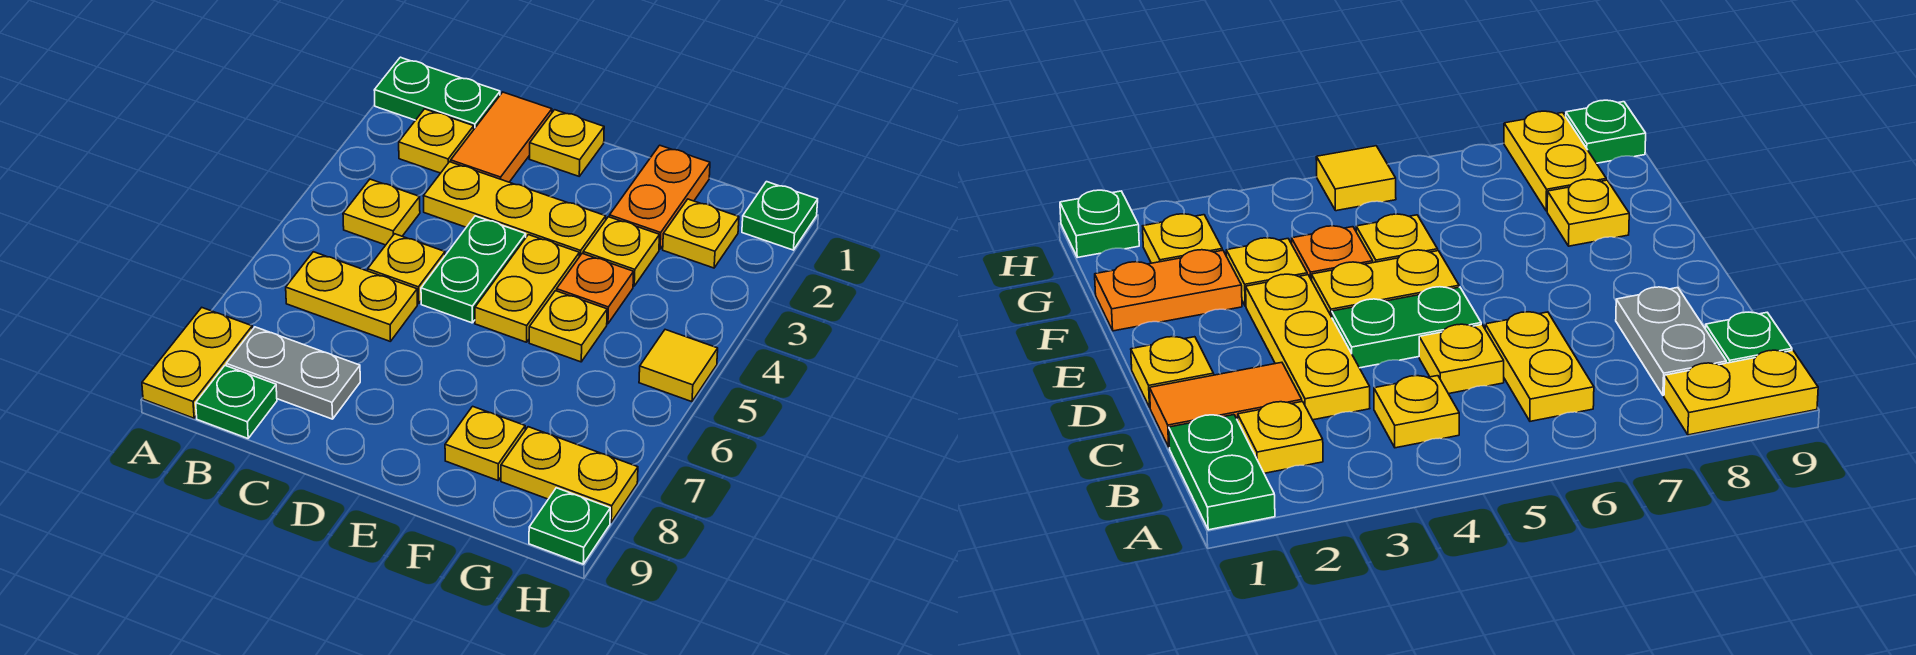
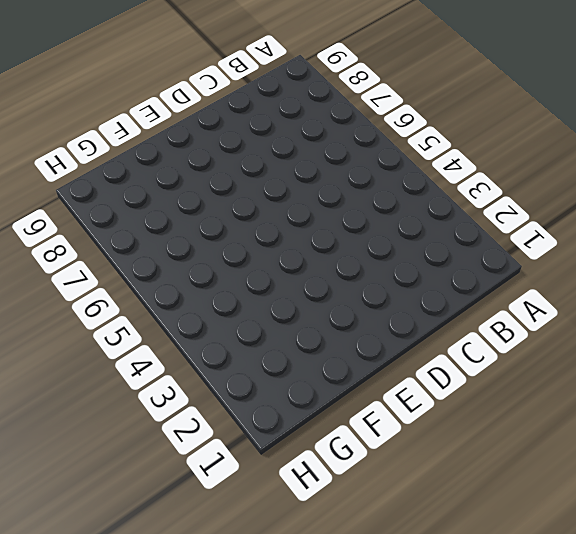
none -> green 1x2 plate [374,57,500,129]
none -> yellow 1x2 plate [142,308,252,418]
none -> yellow 1x1 plate [399,109,474,173]

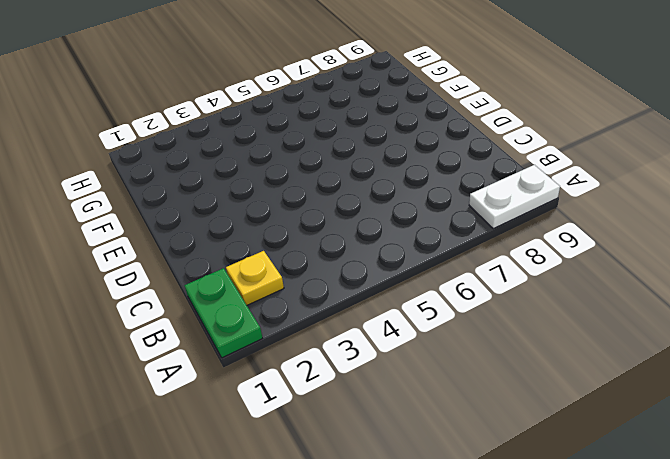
white 1x2 plate [469,165,560,229] -> yellow 1x2 plate [142,308,252,418]
none -> yellow 1x1 plate [343,179,420,245]
none -> yellow 1x2 plate [286,252,417,342]
none -> grey 1x2 plate [226,327,360,419]

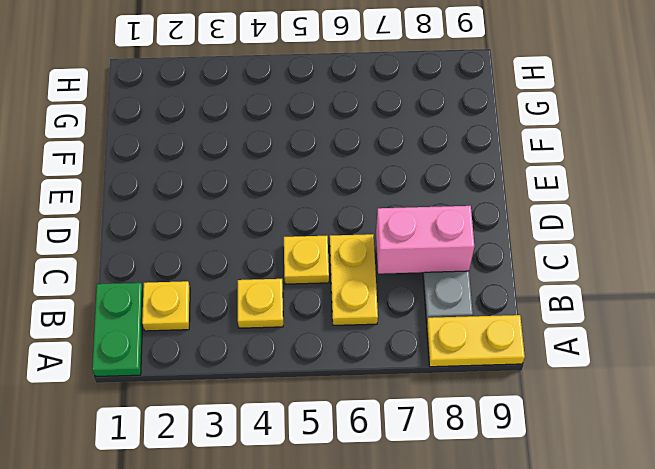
pink 1x2 brick [376,206,474,274] -> none
none -> green 1x1 plate [196,366,277,438]
none -> orange 1x2 tile [451,92,552,182]
none -> yellow 1x3 plate [424,162,606,257]

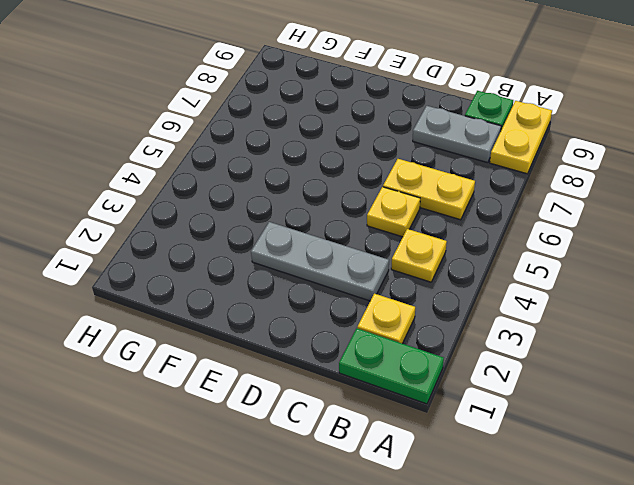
grey 1x3 plate [251,222,389,301] -> yellow 1x3 plate [424,162,606,257]
none -> orange 1x2 tile [451,92,552,182]
none -> yellow 1x1 plate [529,110,604,176]
none -> green 1x2 plate [421,216,526,323]

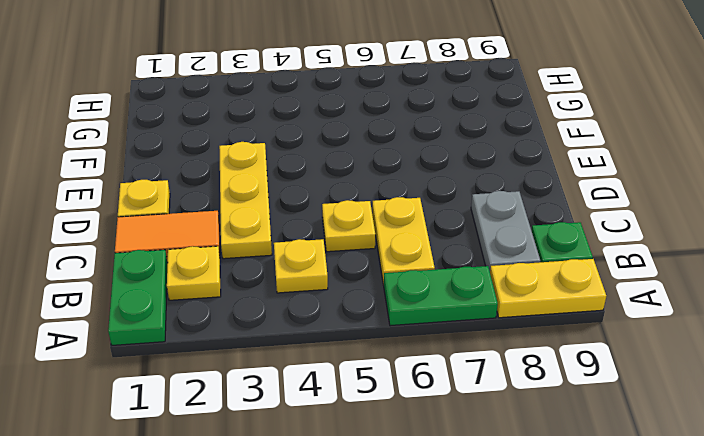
green 1x2 plate [384,266,498,326] -> green 1x2 plate moved to [421,216,526,323]
none -> yellow 1x2 plate [475,235,579,342]
none -> orange 1x2 plate [609,145,710,249]
none -> yellow 1x1 plate [583,217,659,286]

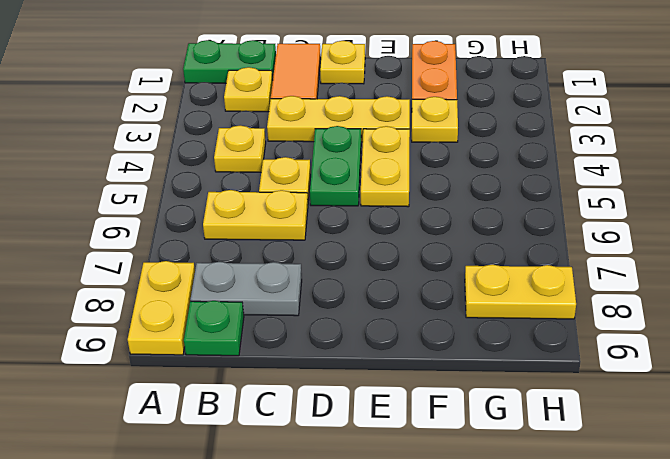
none -> orange 1x1 plate [557,253,634,324]
none -> yellow 1x1 plate [529,291,607,362]
none -> yellow 1x1 plate [445,406,525,480]

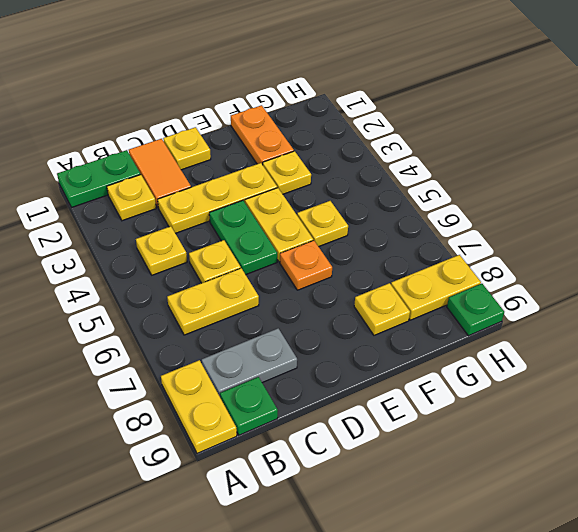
orange 1x1 plate [280,240,332,290] -> orange 1x1 plate moved to [557,253,634,324]
none -> yellow 1x1 plate [663,199,739,268]
none -> green 1x1 plate [742,182,818,250]
none -> yellow 1x1 tile [639,330,718,402]

